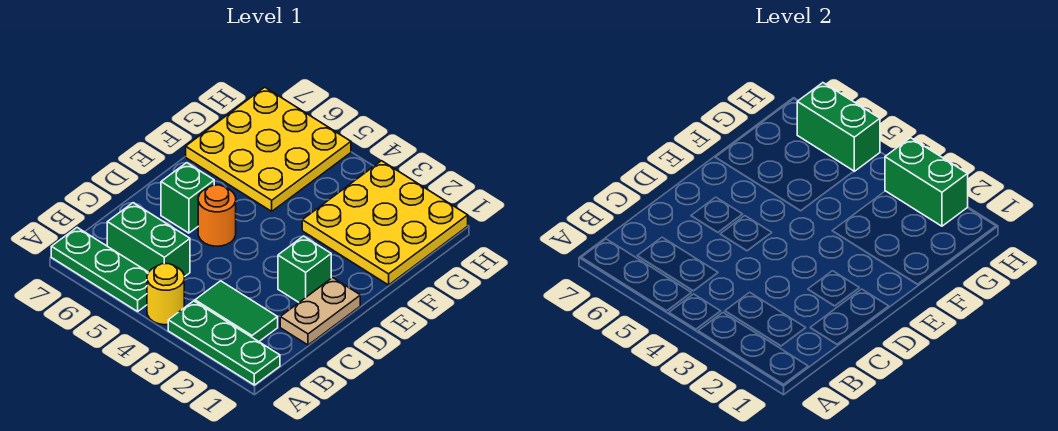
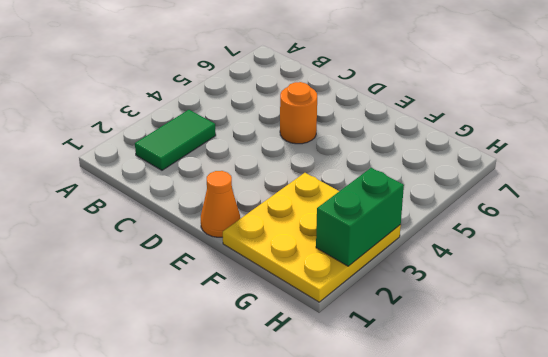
orange 1x1 cone [201,171,240,237] -> none
none -> green 1x3 plate [168,301,280,385]
none -> yellow 1x1 round brick [147,264,184,325]
none -> green 1x3 plate [51,228,148,311]

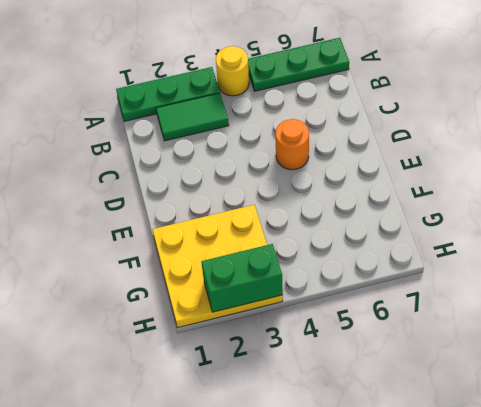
none -> green 1x2 brick [107,203,190,277]
none -> tan 1x2 plate [280,278,360,345]
none -> green 1x1 brick [278,236,331,302]

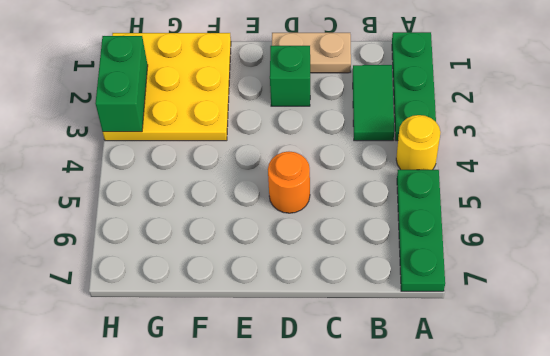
none -> green 1x2 brick [107,203,190,277]
none -> green 1x1 brick [161,163,214,233]
none -> yellow 3x3 plate [186,87,351,211]

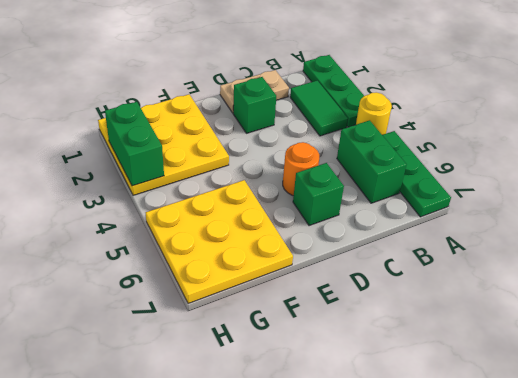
none -> green 1x2 brick [797,83,880,171]

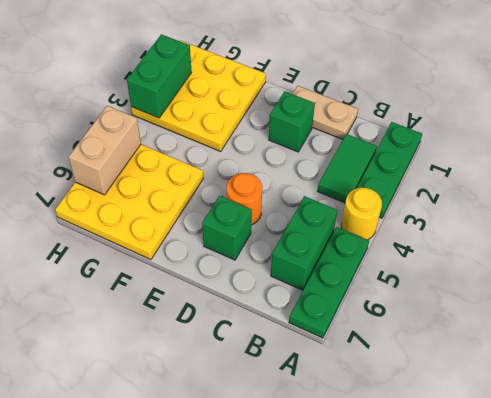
tan 1x2 brick [68,106,141,195] -> green 1x2 brick [797,83,880,171]

